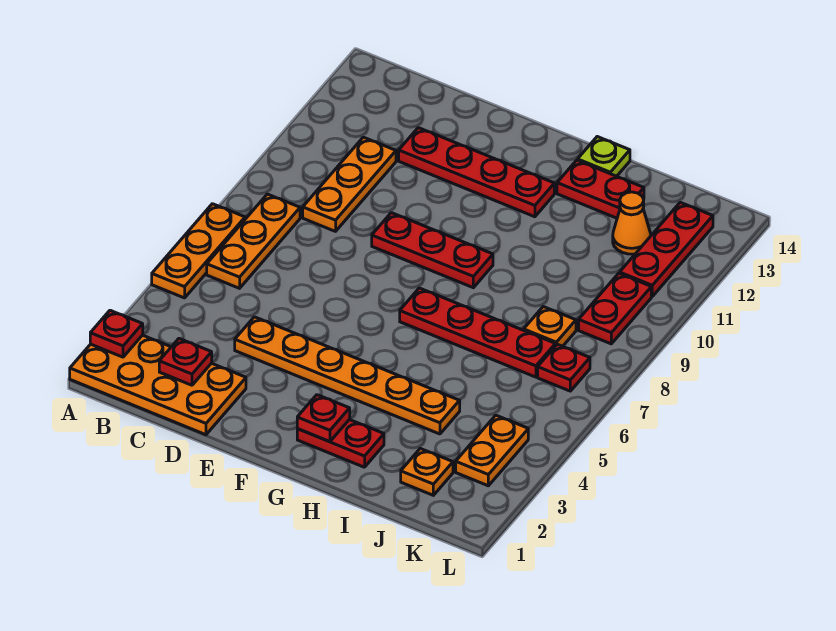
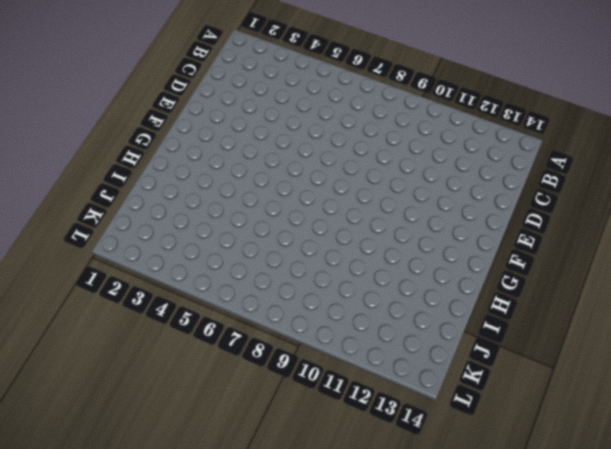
none -> orange 2x4 plate [70,335,246,435]
none -> orange 1x3 plate [152,204,245,298]
none -> orange 1x3 plate [207,194,300,288]

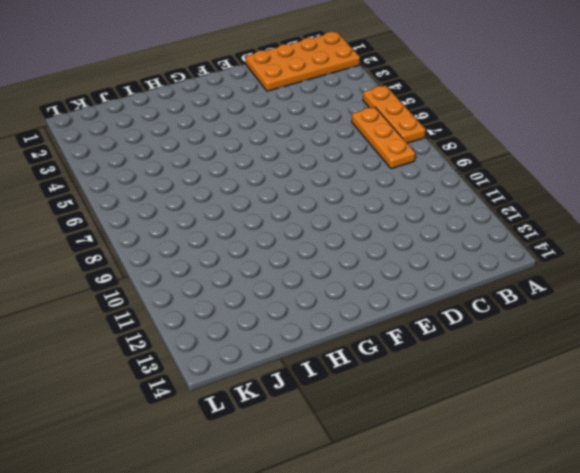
none -> orange 1x3 plate [303,137,396,231]
none -> orange 1x6 plate [235,317,460,434]
none -> red 1x4 plate [399,128,554,217]

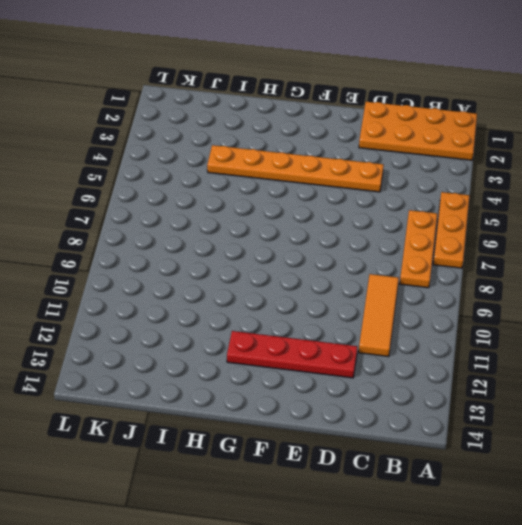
orange 1x3 tile [359,274,399,357] -> orange 1x3 plate [303,137,396,231]
none -> red 1x3 plate [372,213,493,288]
none -> red 1x2 plate [297,420,384,467]
none -> red 1x4 plate [400,288,555,377]

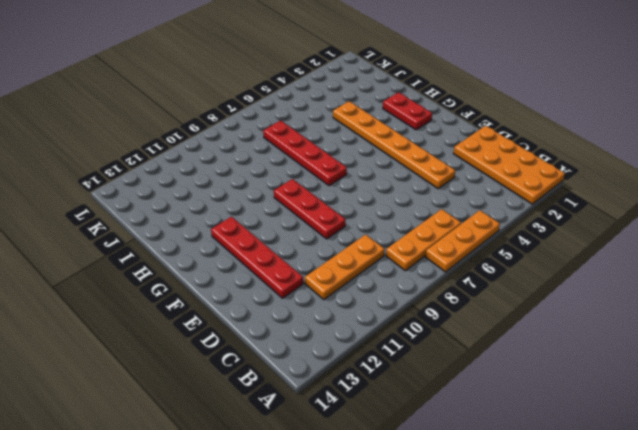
none -> red 1x2 plate [557,160,644,218]
none -> lime 1x1 plate [578,137,630,176]
none -> orange 1x1 plate [401,448,453,495]

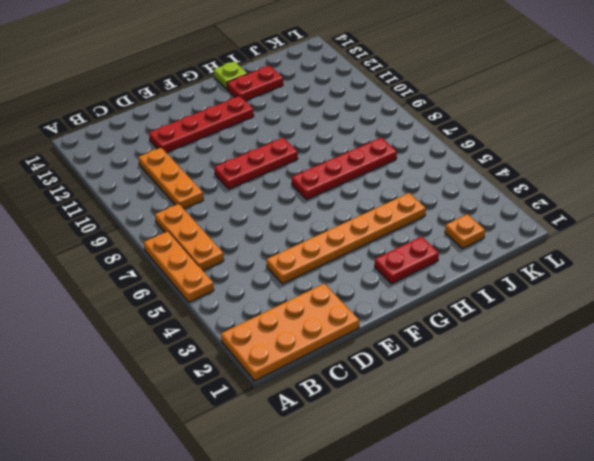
none -> orange 1x1 plate [524,307,576,346]
none -> orange 1x1 cone [613,192,651,254]
none -> orange 1x2 plate [456,415,528,486]

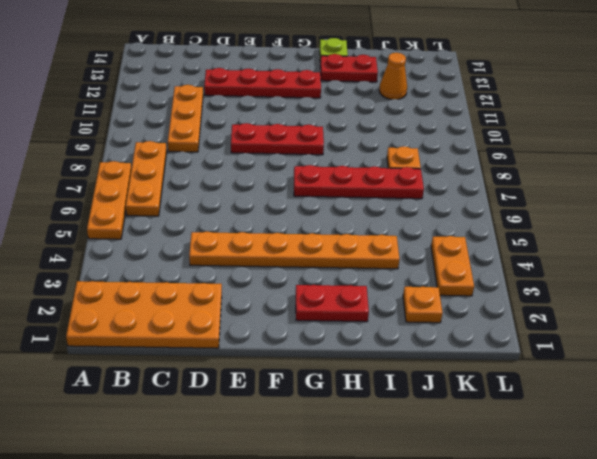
none -> red 1x1 plate [538,344,590,391]
none -> red 1x2 plate [579,273,651,344]
none -> red 1x3 plate [620,202,713,296]

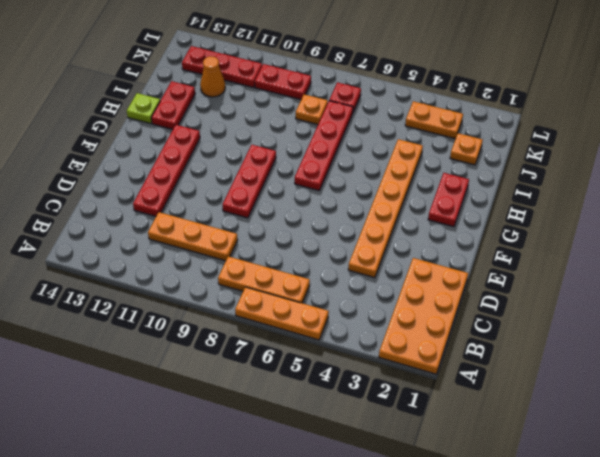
none -> red 1x1 plate [90,310,143,357]
none -> red 1x1 plate [159,339,212,385]
none -> red 1x1 plate [297,395,350,442]

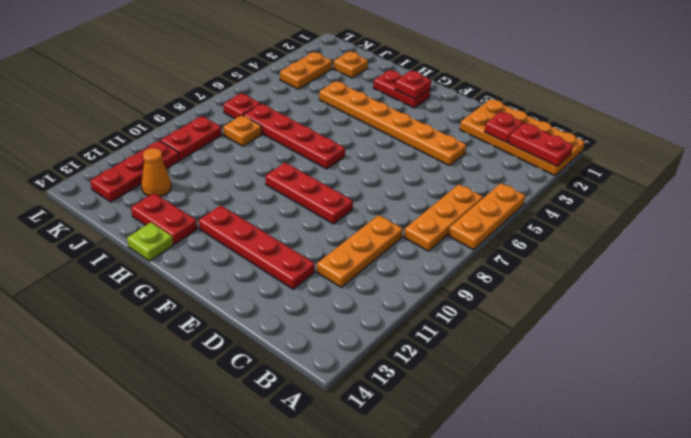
red 1x2 plate [509,123,573,166] -> red 1x1 plate [90,310,143,357]

